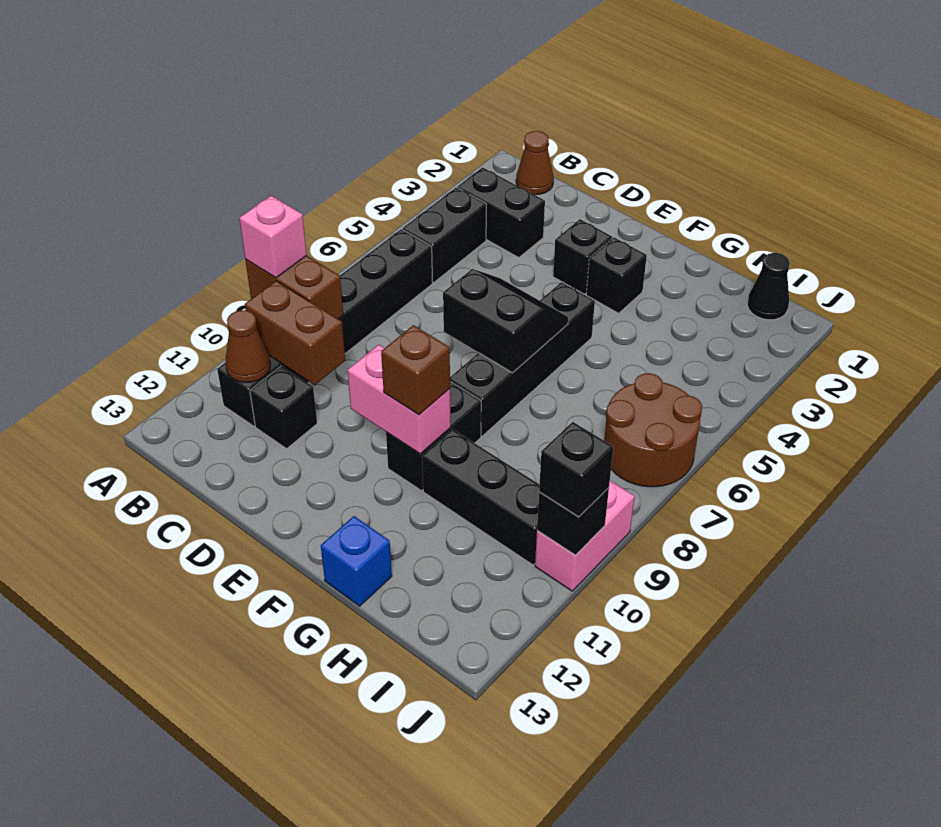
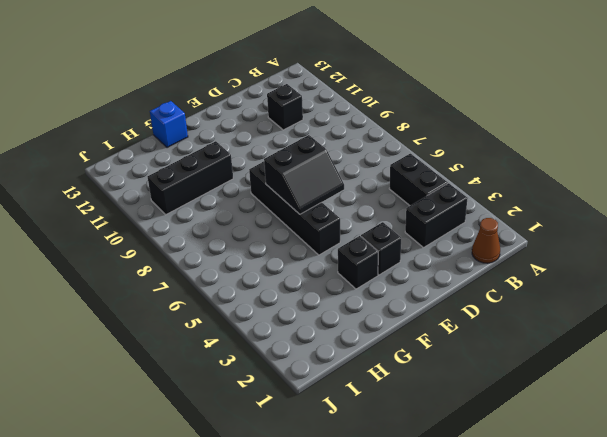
none -> black 1x6 brick [217,229,433,426]
none -> black 1x2 brick [386,382,481,491]
none -> black 1x1 cone [747,253,790,320]

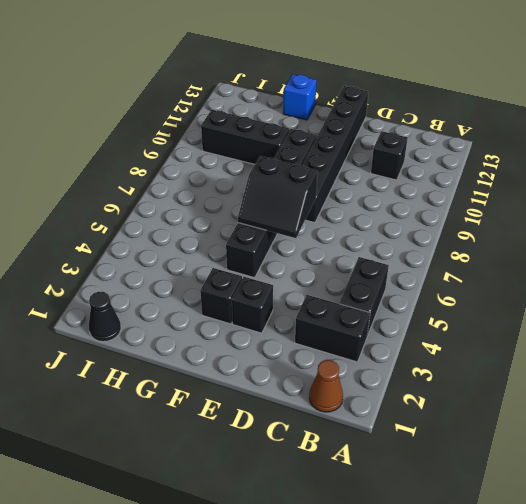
black 1x6 brick [302,86,368,223] -> black 1x6 brick moved to [217,229,433,426]
none -> brown 2x2 round brick [604,373,702,487]
none -> pink 1x2 brick [535,481,635,591]
none -> brown 1x2 brick [245,256,343,319]

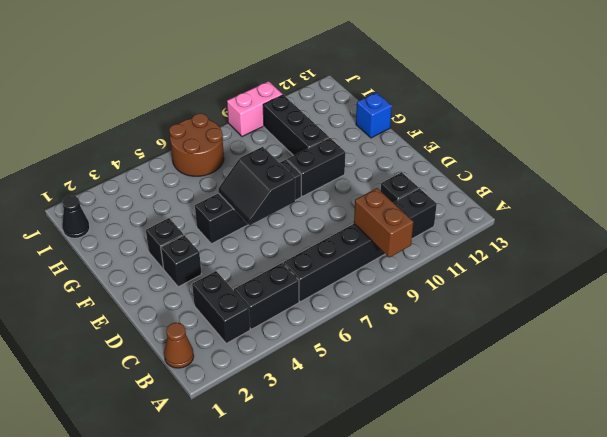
none -> brown 1x2 brick [245,281,345,385]
none -> brown 1x1 cone [225,310,270,382]
none -> pink 1x2 brick [347,345,451,454]

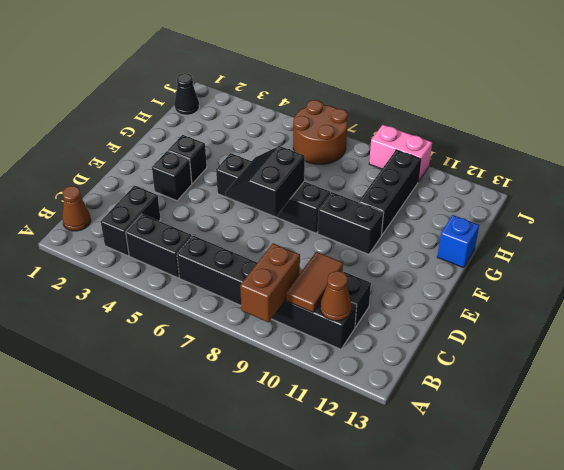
brown 1x2 tile [286,252,343,312] -> brown 1x2 brick [245,281,345,385]
none -> pink 1x2 brick [347,345,451,454]
none -> black 1x1 brick [537,488,609,555]
none -> pink 1x1 brick [239,196,307,278]

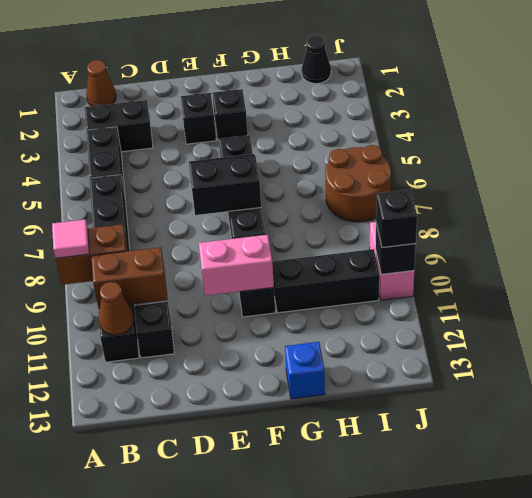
pink 1x1 tile [52,219,89,258] -> pink 1x1 brick [239,196,307,278]
none -> brown 1x1 brick [381,325,450,415]

